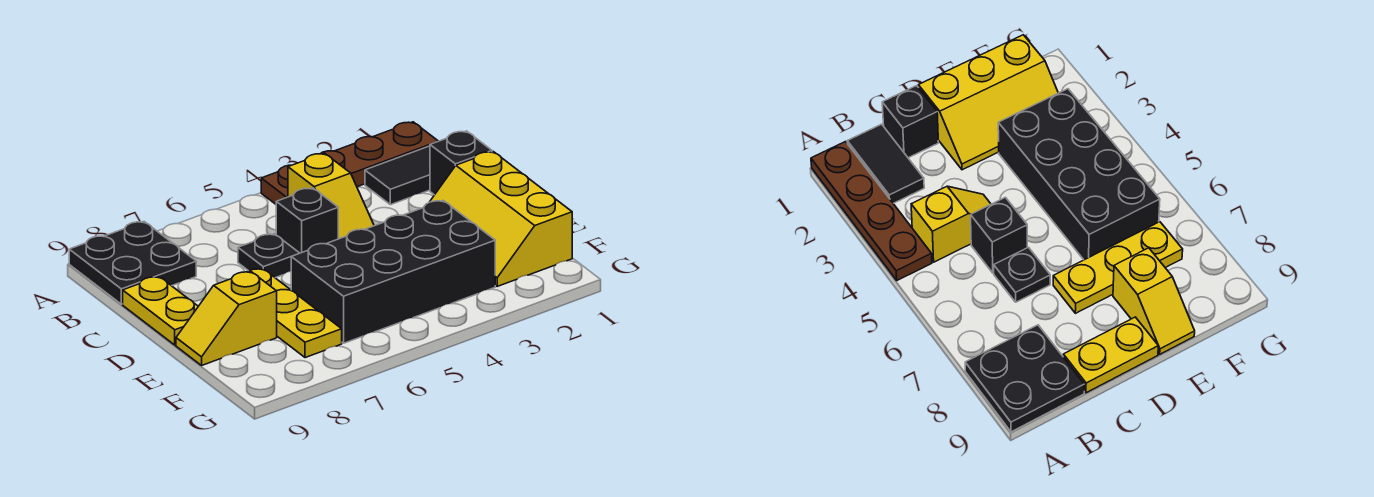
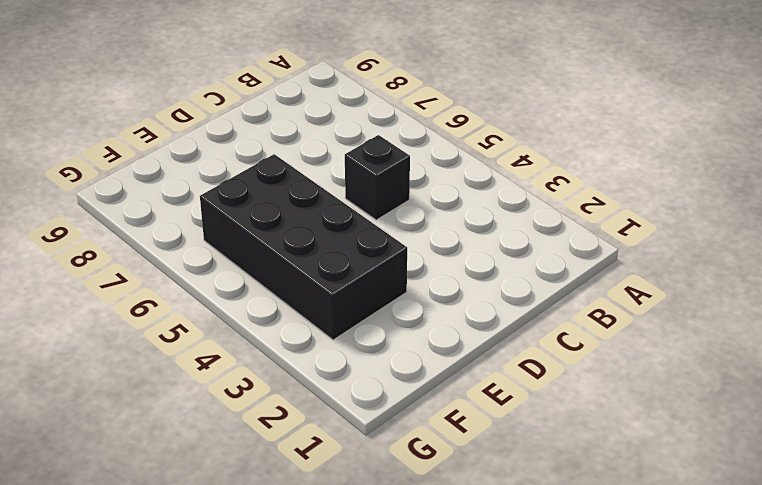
none -> brown 1x4 plate [261,122,438,204]
none -> black 2x2 plate [69,222,196,304]
none -> black 1x2 tile [365,146,430,205]

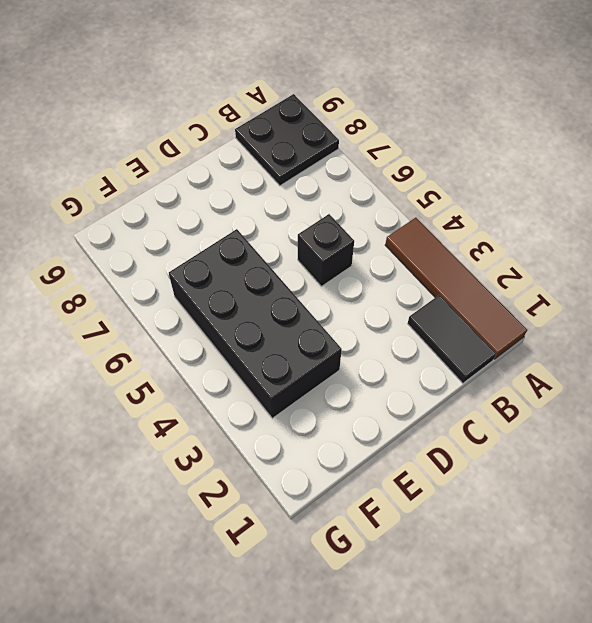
brown 1x4 tile [385,218,527,359] -> brown 1x4 plate [261,122,438,204]
none -> yellow 1x2 slope [288,153,374,239]
none -> black 1x1 brick [430,131,492,195]
none -> black 1x1 plate [238,234,299,278]

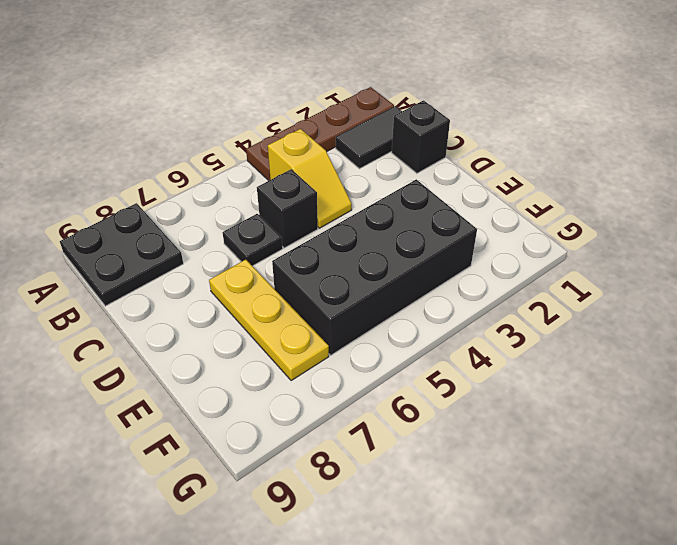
none -> yellow 1x2 plate [123,277,198,345]
none -> yellow 2x3 slope [430,152,572,286]
none -> yellow 1x2 slope [176,272,277,365]

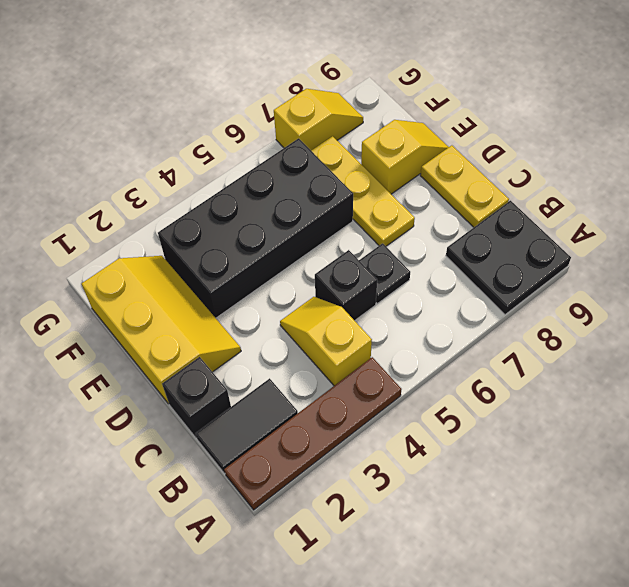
yellow 1x2 slope [274,89,363,150] -> none

